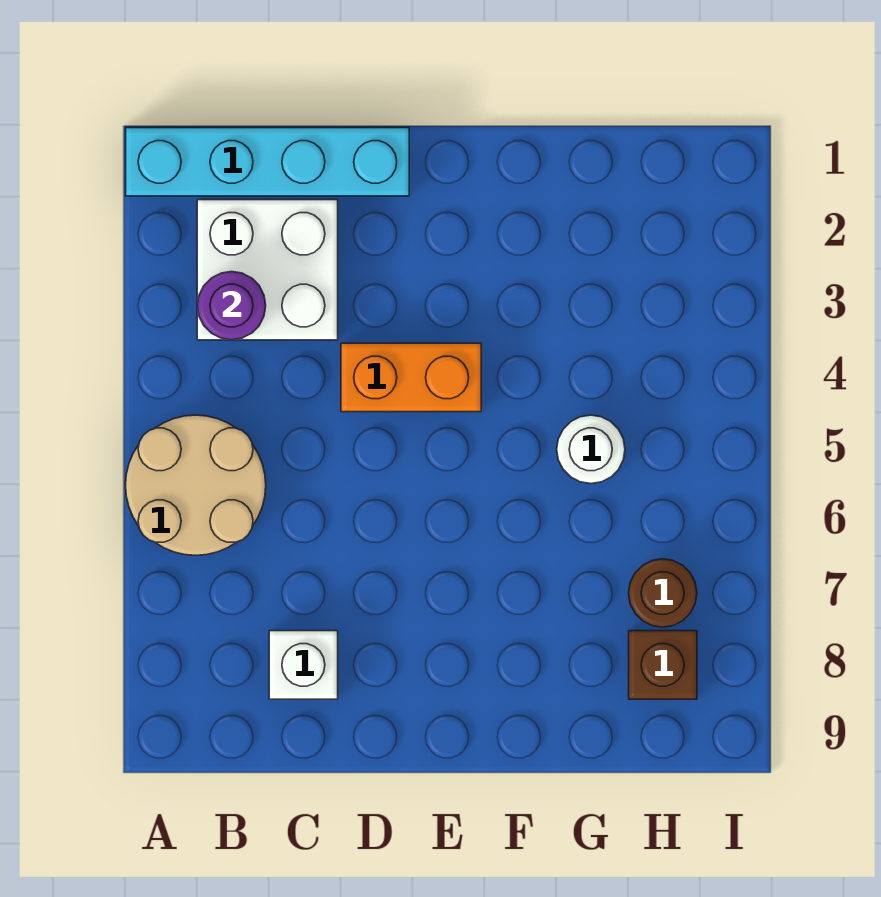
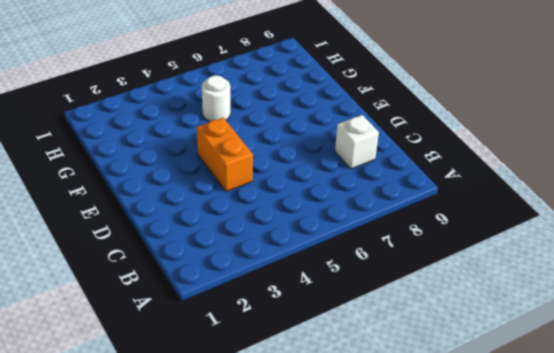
none -> cyan 1x4 brick [126,128,409,196]
none -> tan 2x2 round brick [126,415,266,555]

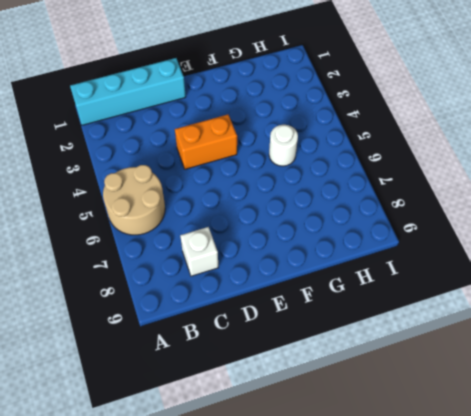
none -> white 2x2 brick [197,200,338,340]
none -> brown 1x1 round brick [629,559,697,627]

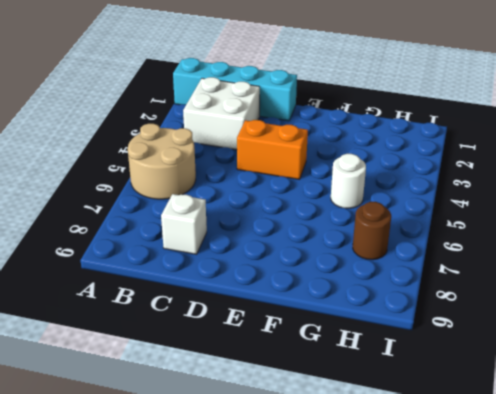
none -> brown 1x1 brick [629,631,697,699]
none -> purple 1x1 round brick [197,272,266,340]

